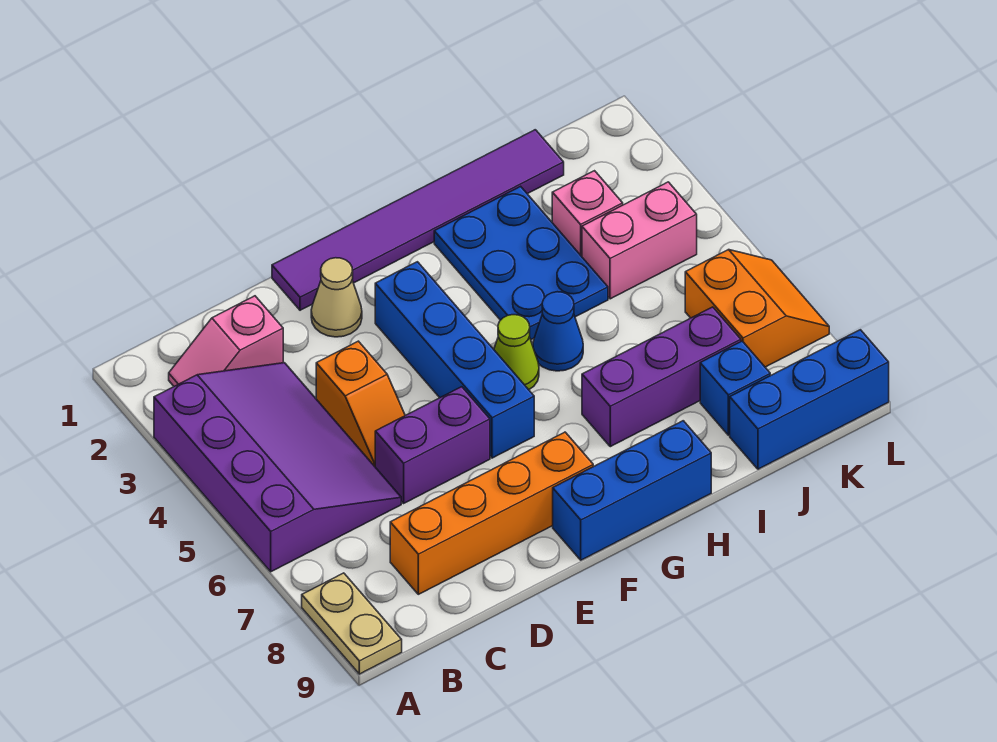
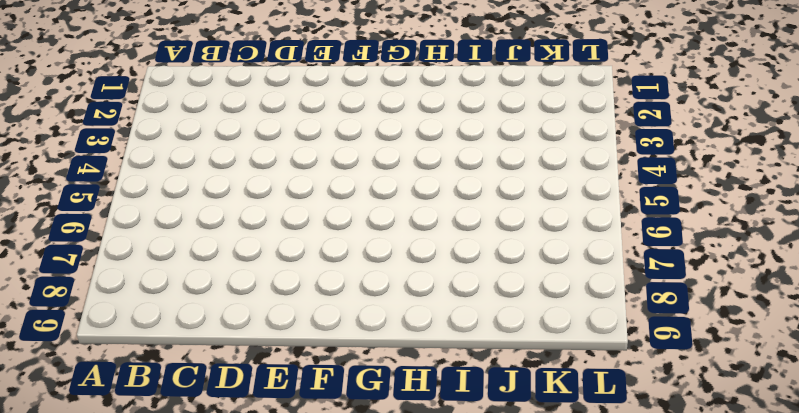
none -> purple 3x4 slope [154,363,401,572]
none -> tan 1x2 plate [302,573,402,674]
none -> pink 1x2 slope [169,296,283,386]

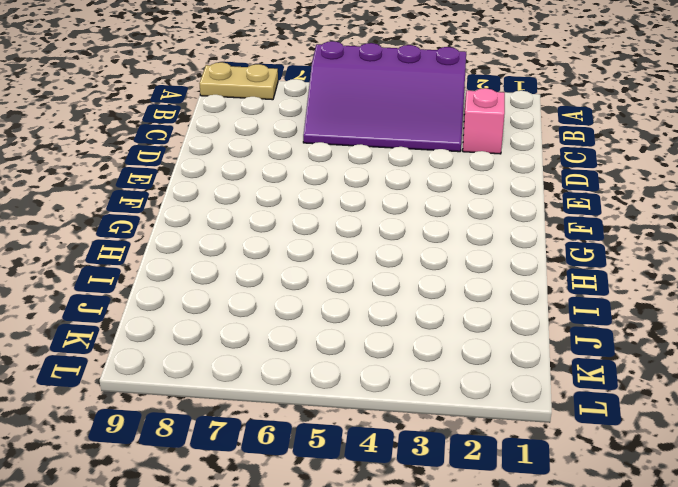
none -> orange 1x4 brick [390,432,593,594]
none -> orange 1x2 slope [316,341,405,466]
none -> purple 1x2 brick [375,387,490,503]

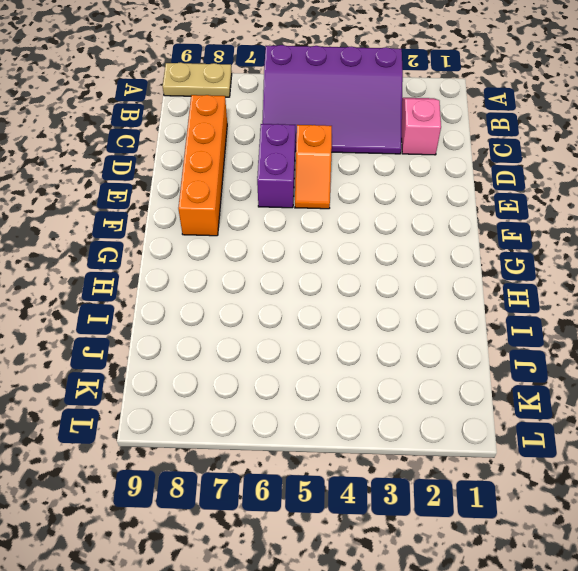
orange 1x2 slope [295,125,332,209] -> orange 1x2 slope turned to [316,341,405,466]
none -> purple 1x6 tile [272,130,564,310]
none -> tan 1x1 cone [311,258,362,337]
none -> blue 1x4 brick [375,262,534,458]

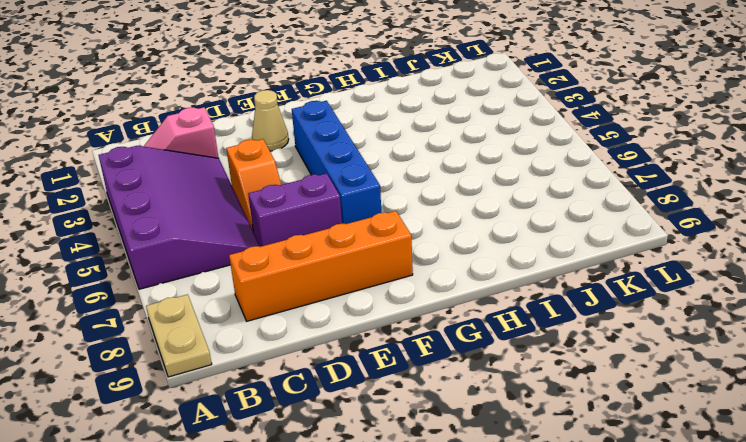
none -> purple 1x6 tile [272,130,564,310]
none -> blue 1x3 brick [553,421,711,560]
none -> lime 1x1 cone [494,315,539,390]

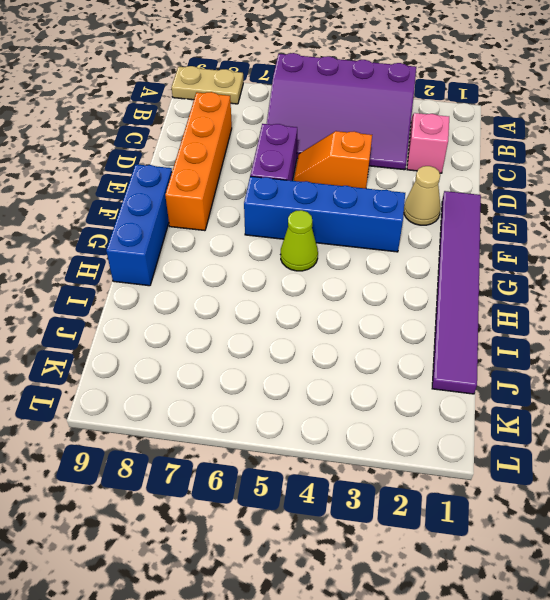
none -> blue 2x3 plate [434,186,608,339]
none -> blue 1x1 cone [533,292,583,371]
none -> purple 1x3 brick [582,307,741,447]

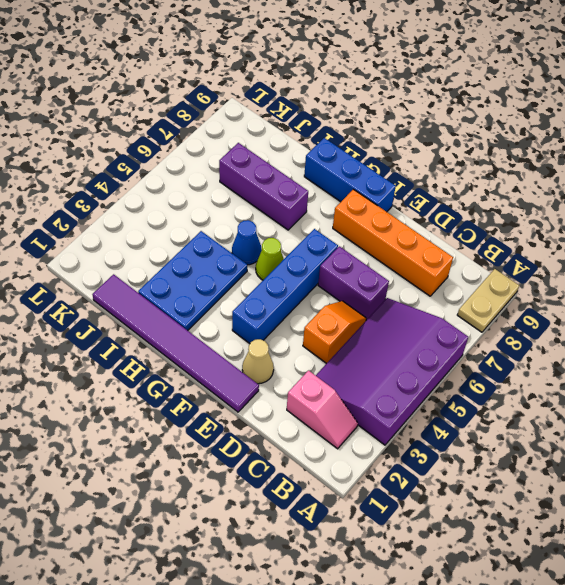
none -> pink 1x1 brick [552,171,623,256]
none -> pink 1x2 brick [582,182,697,299]
none -> blue 1x1 brick [700,341,770,435]

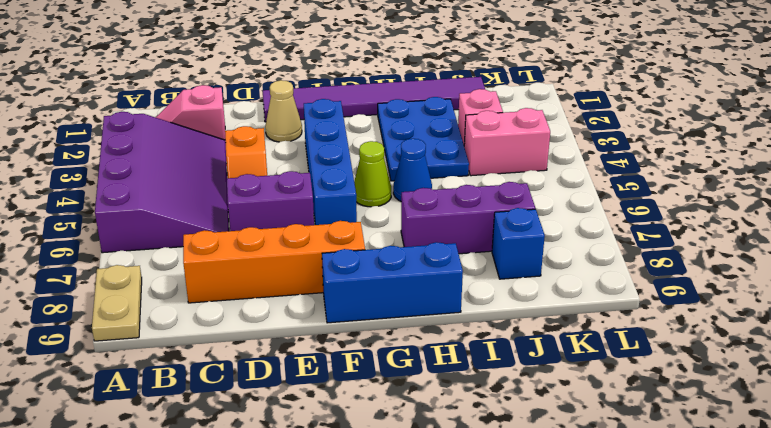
none -> blue 1x3 brick [730,330,889,469]
none -> orange 2x2 slope [685,250,829,367]

